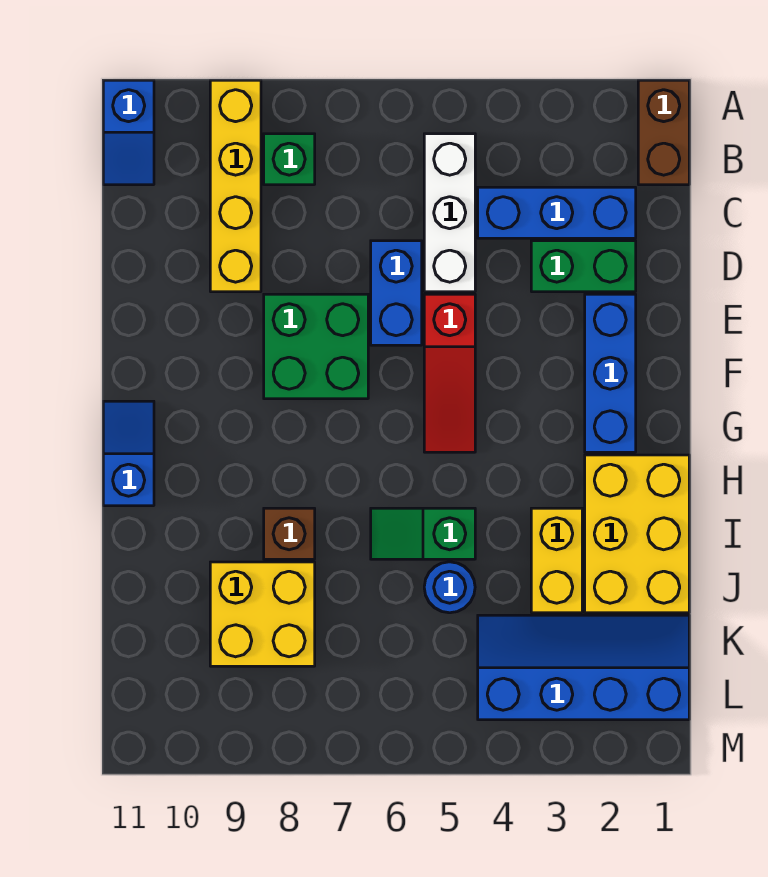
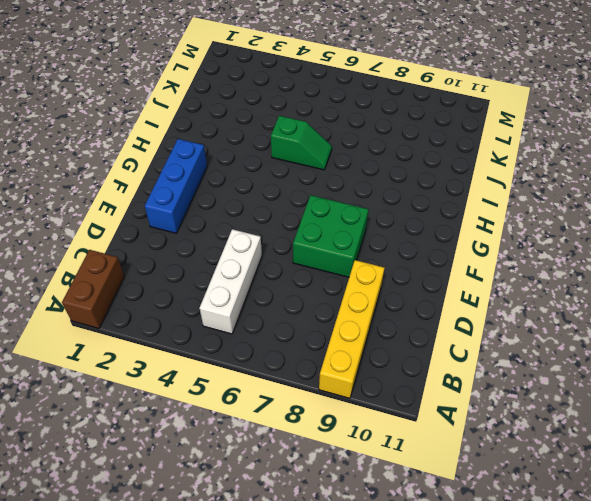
none -> blue 1x2 slope [103,80,154,185]
none -> green 1x1 brick [264,134,315,185]
none -> blue 1x3 brick [478,187,636,238]

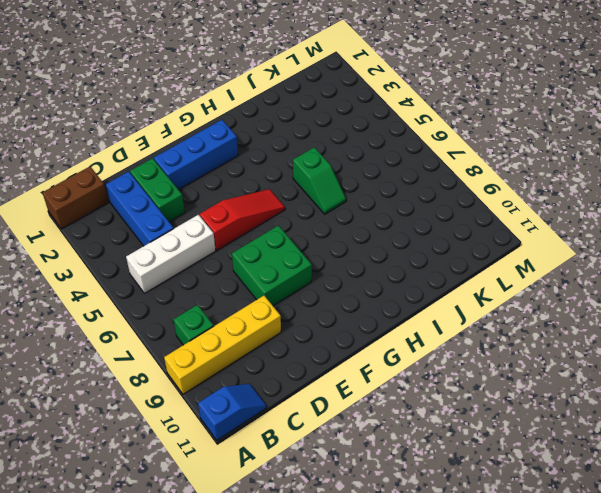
none -> blue 1x2 brick [371,241,422,345]
none -> blue 1x2 slope [103,401,154,506]
none -> yellow 2x3 brick [585,455,689,613]

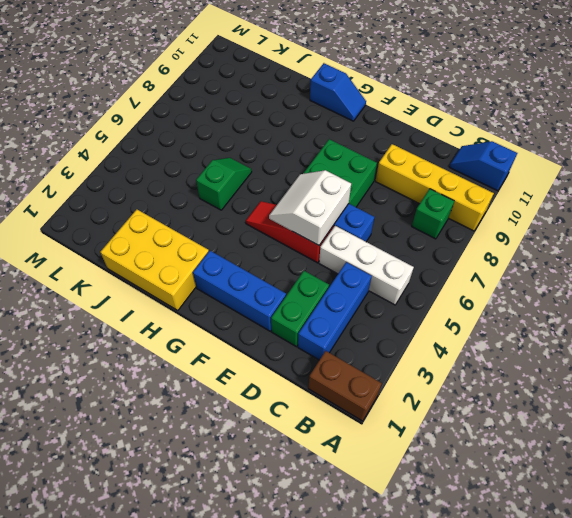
white 2x2 slope [269,170,351,245] -> none
none -> yellow 1x2 brick [531,508,582,613]
none -> brown 1x1 brick [264,508,315,559]
none -> blue 1x1 round brick [424,562,475,613]

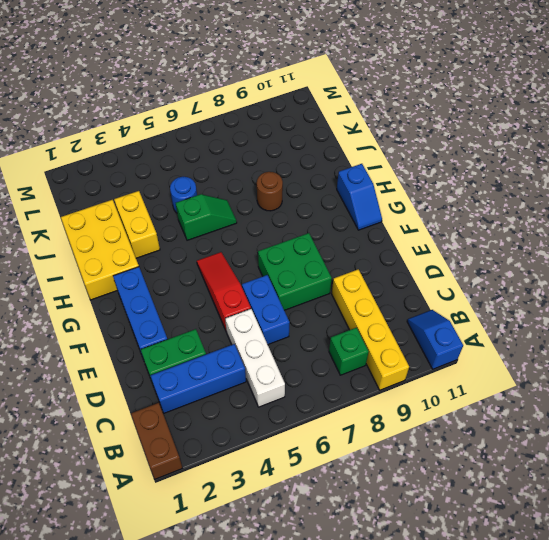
brown 1x1 round brick [257,172,283,211] -> brown 1x1 brick [264,508,315,559]
none -> yellow 2x2 brick [210,562,315,666]
none -> blue 2x4 slope [478,615,689,720]

